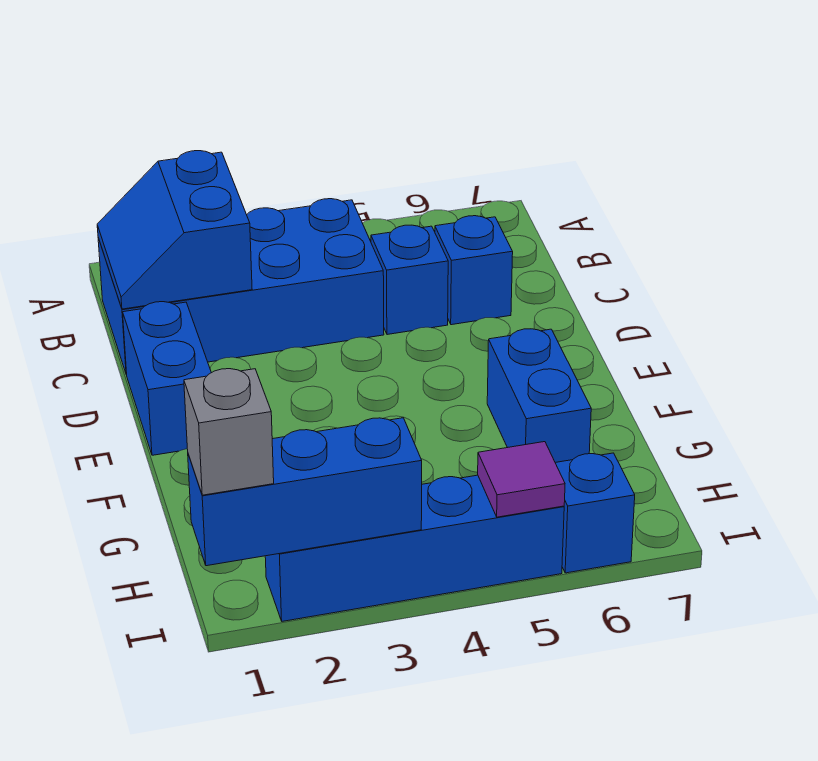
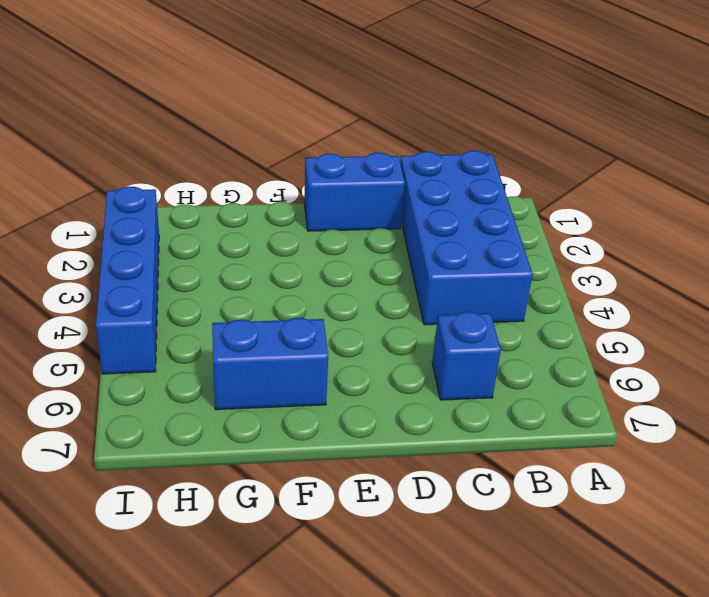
none -> blue 1x1 brick [371,225,448,335]
none -> blue 1x1 brick [556,453,635,573]

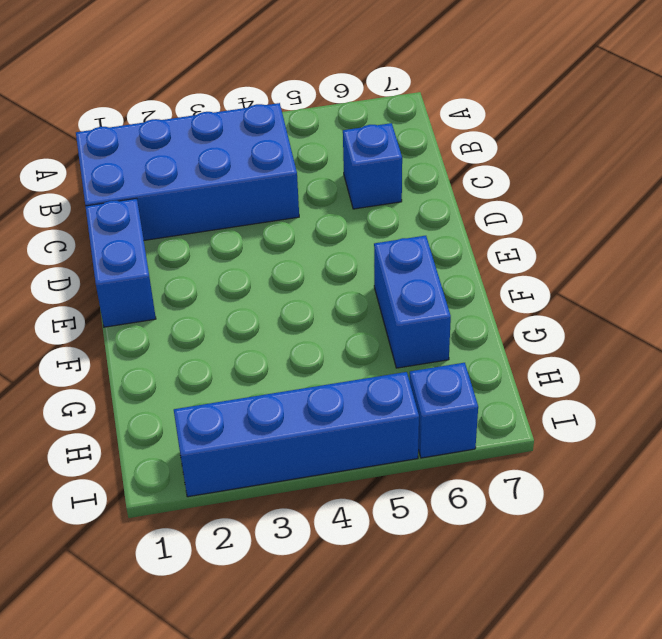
none -> blue 1x1 brick [371,225,448,335]
none -> blue 2x2 slope [97,151,252,309]

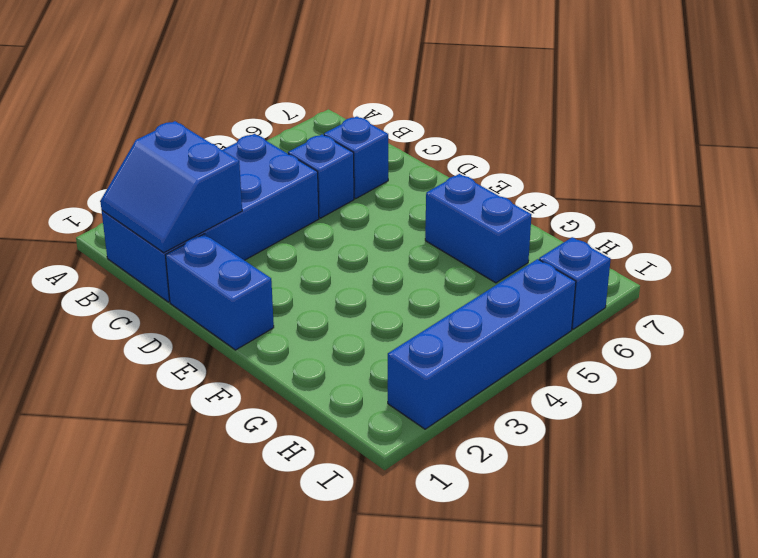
none -> blue 1x3 brick [188,418,422,566]
none -> purple 1x1 tile [478,442,565,517]

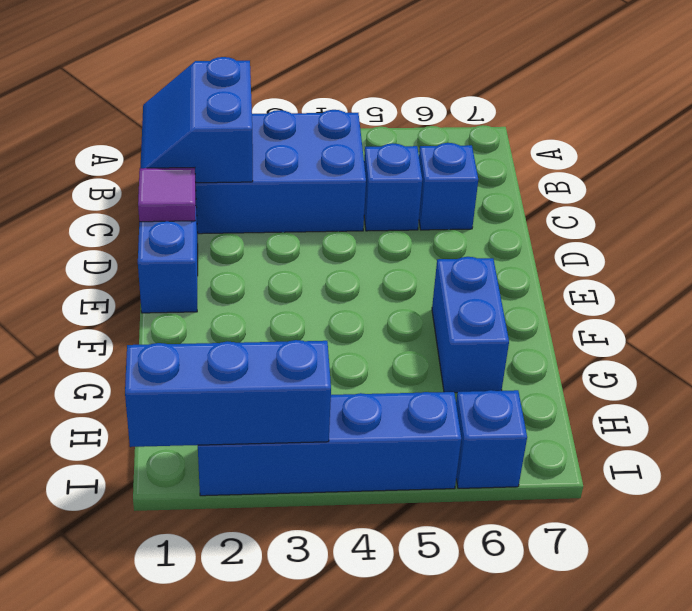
purple 1x1 tile [138,168,196,222] -> purple 1x1 tile moved to [478,442,565,517]
none -> grey 1x1 brick [184,369,274,495]

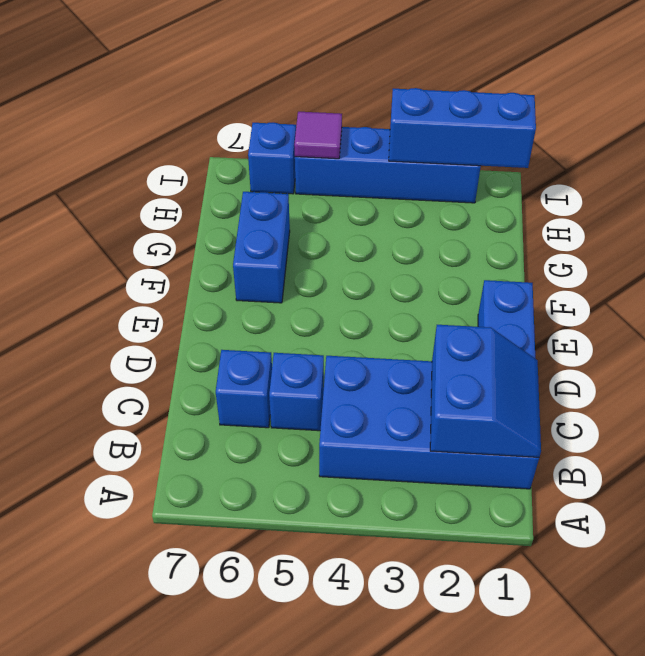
none -> grey 1x1 brick [184,369,274,495]

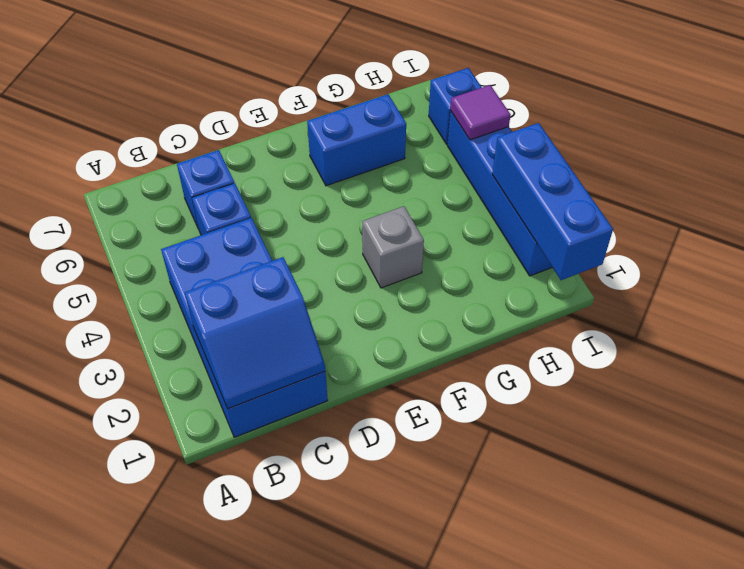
grey 1x1 brick [362,206,424,288] -> grey 1x1 brick moved to [184,369,274,495]
none -> blue 1x2 brick [123,302,211,455]

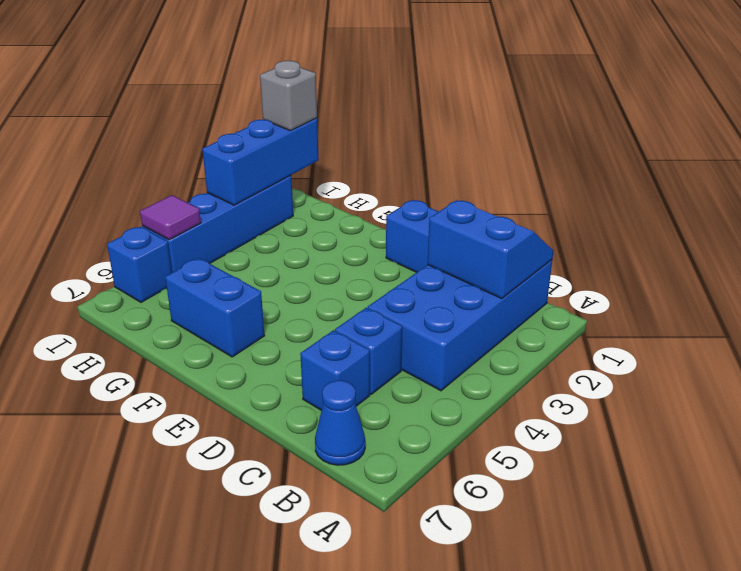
blue 1x1 cone [315,380,365,465] -> none

